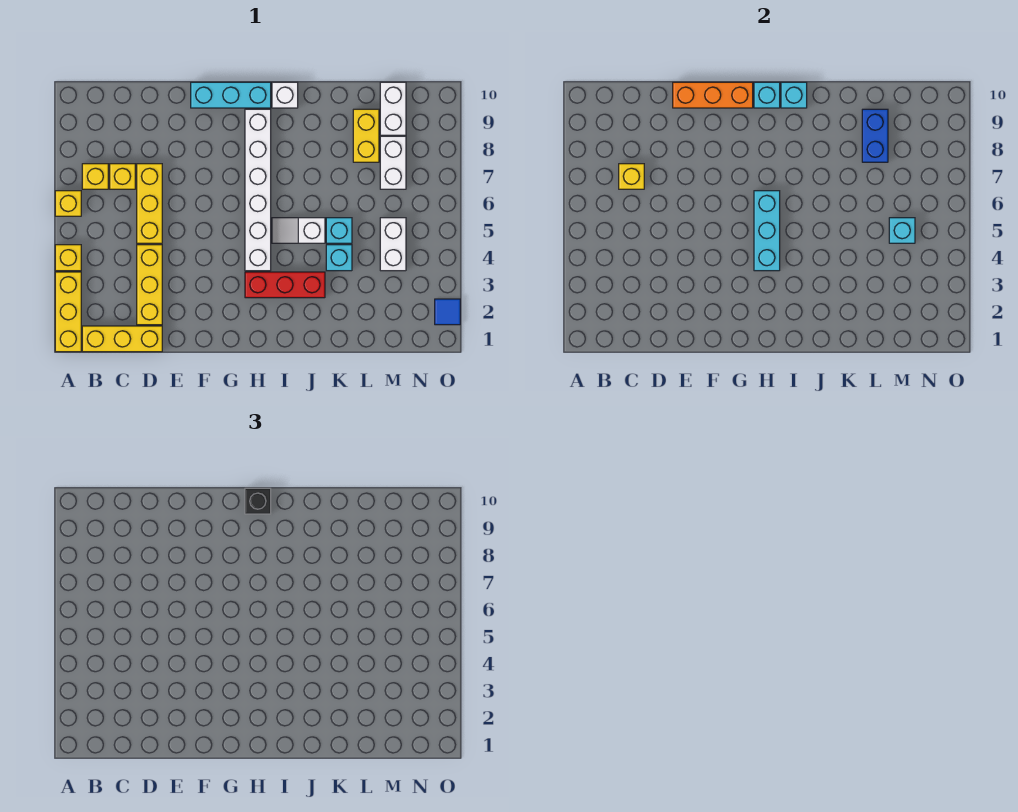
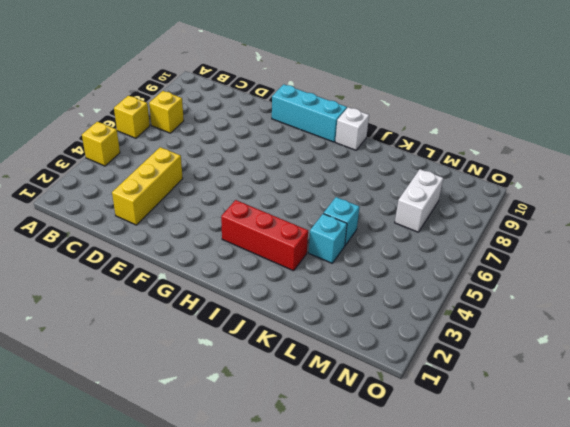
none -> yellow 1x3 brick [55,272,81,352]
none -> yellow 1x3 brick [82,326,162,352]
none -> yellow 1x1 brick [110,164,135,189]

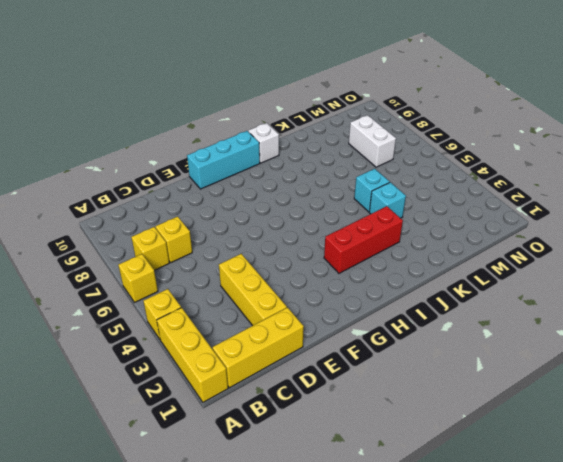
none -> yellow 1x3 brick [137,164,162,243]
none -> white 1x6 brick [245,109,271,271]
none -> white 1x2 slope [272,218,325,243]

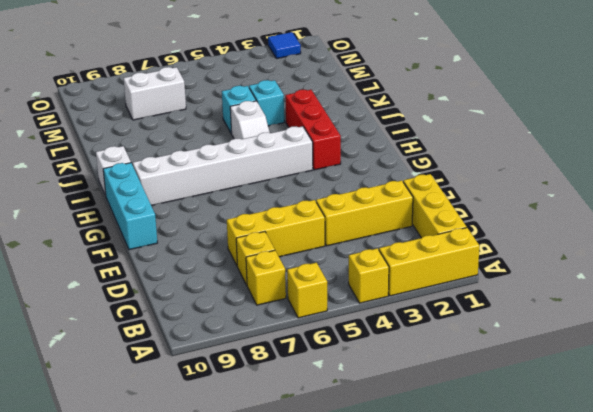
none -> yellow 1x2 brick [353,109,379,162]
none -> white 1x2 brick [380,218,406,271]
none -> white 1x2 brick [380,82,406,135]

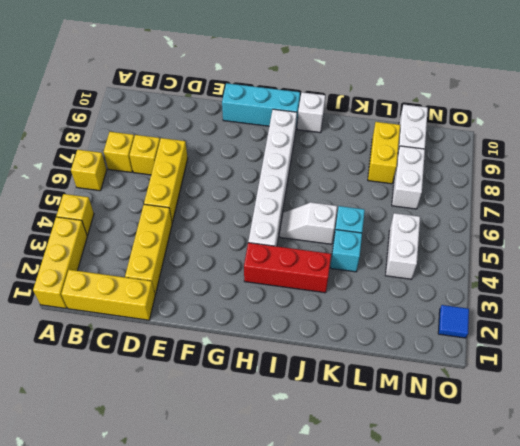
none -> yellow 1x1 brick [619,164,644,189]
none -> orange 1x3 brick [673,82,753,108]
none -> cyan 1x3 brick [754,191,780,271]

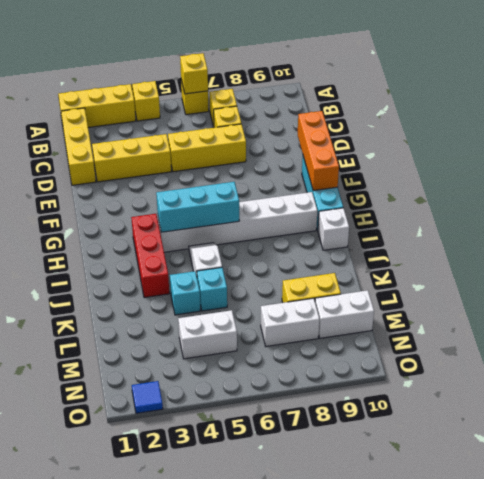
yellow 1x1 brick [180,53,208,94] -> yellow 1x1 brick moved to [619,164,644,189]
none -> cyan 1x1 brick [754,82,780,108]
none -> cyan 1x1 brick [781,82,807,108]
none -> blue 1x2 brick [862,109,888,162]

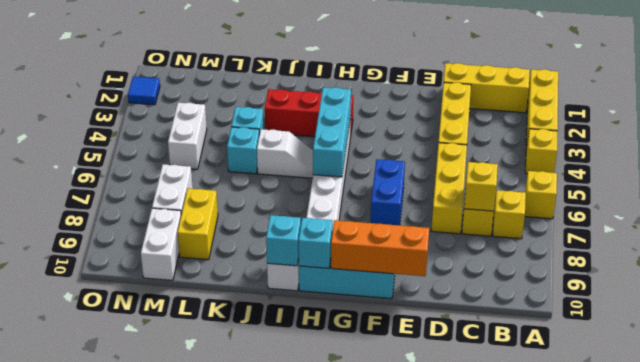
blue 1x2 brick [371,159,405,225] -> blue 1x2 brick moved to [862,109,888,162]
none -> cyan 1x1 brick [889,218,915,243]
none -> black 1x1 brick [245,488,271,514]

